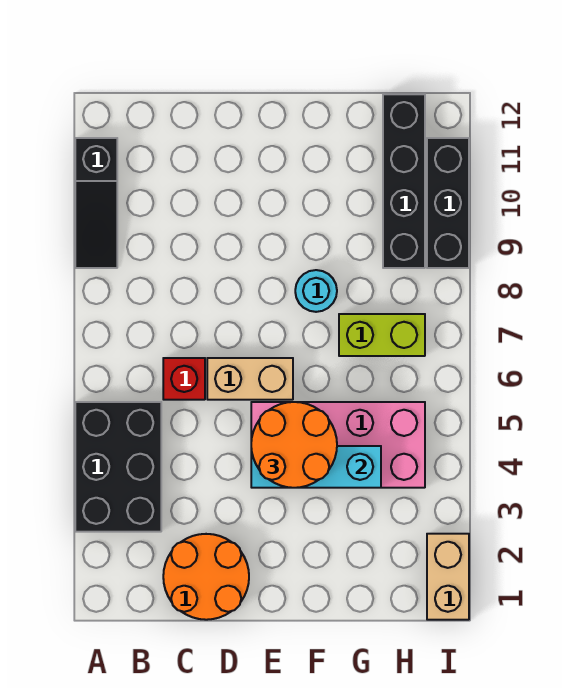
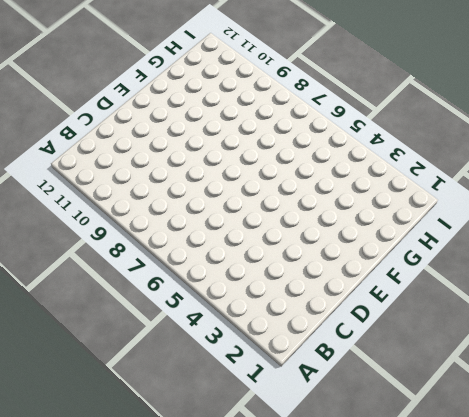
none -> black 2x3 brick [75,402,161,532]
none -> black 1x3 slope [75,138,117,268]
none -> orange 2x2 round brick [163,534,249,620]

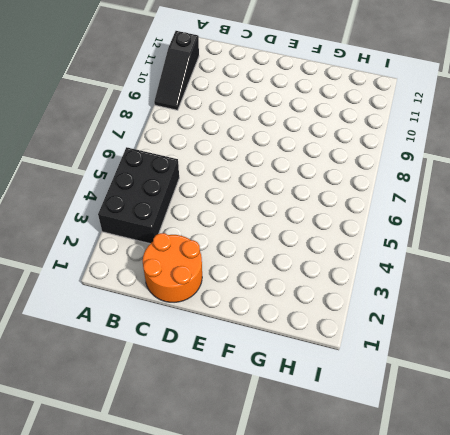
none -> red 1x1 brick [163,358,205,400]
none -> tan 1x2 brick [207,358,293,400]
none -> pink 2x4 brick [251,402,425,488]

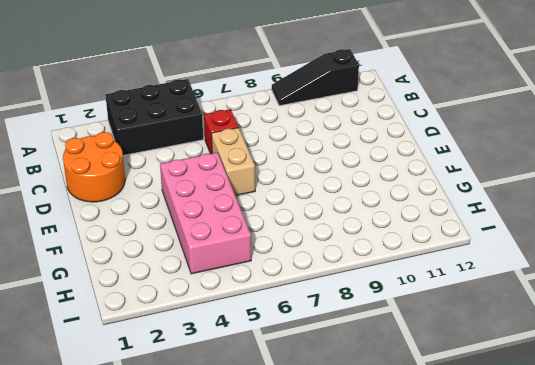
none -> cyan 1x1 round brick [295,270,337,312]
none -> lime 1x2 brick [339,314,425,356]
none -> black 1x4 brick [383,94,425,268]

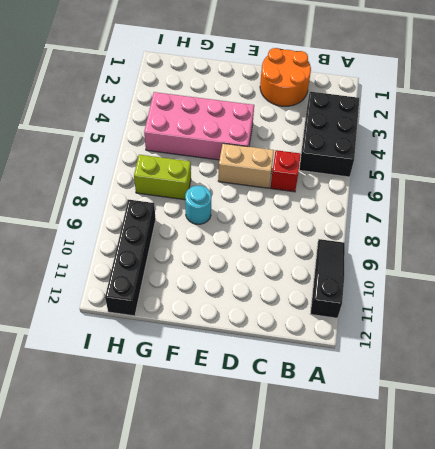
none -> tan 1x2 brick [427,534,469,620]
none -> black 1x3 brick [427,138,469,268]
none -> cyan 1x3 brick [251,446,381,488]

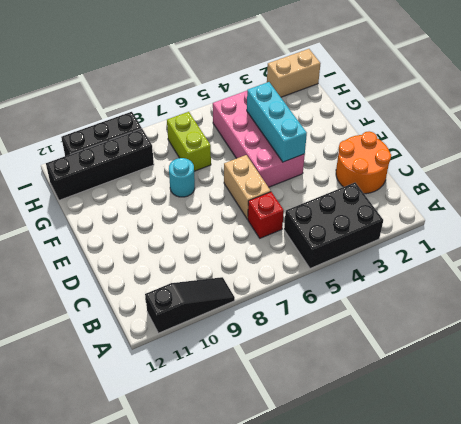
none -> orange 2x2 round brick [251,402,337,488]

